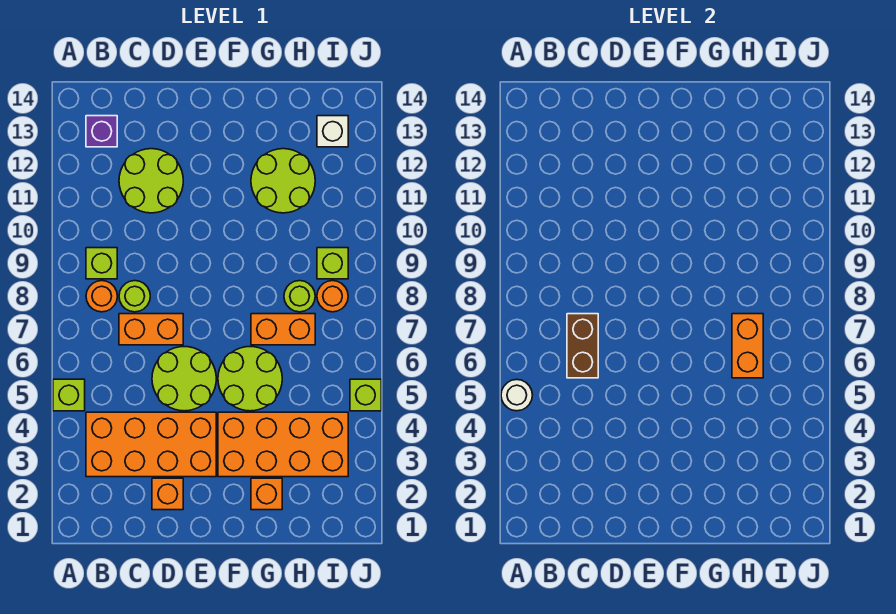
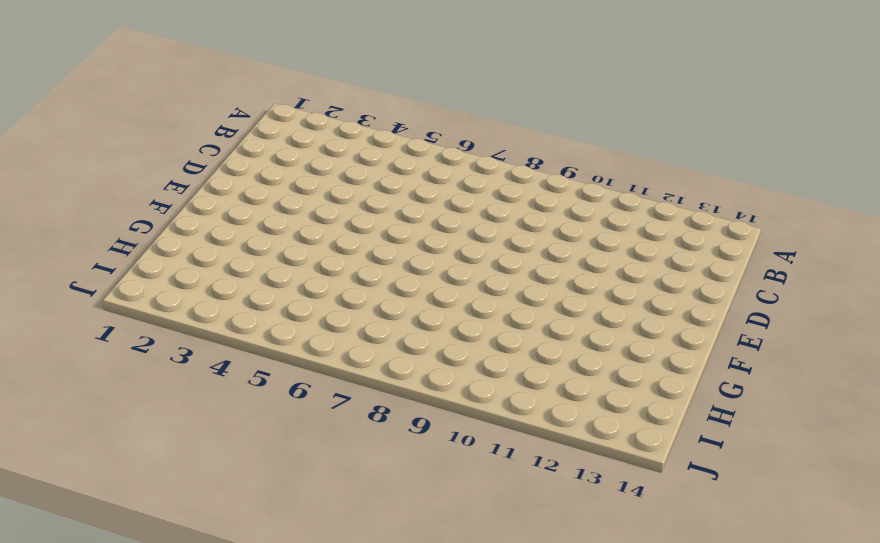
none -> lime 1x1 brick [53,379,85,411]
none -> orange 2x4 brick [86,412,216,477]
none -> orange 1x1 round brick [86,281,117,312]

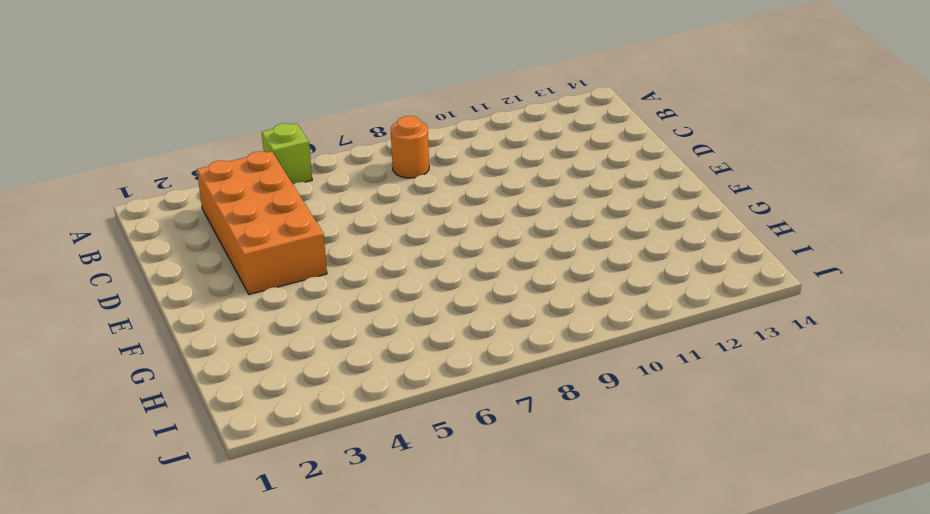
none -> lime 1x1 brick [86,248,117,279]
none -> purple 1x1 brick [86,116,117,147]
none -> orange 1x2 brick [119,314,183,345]

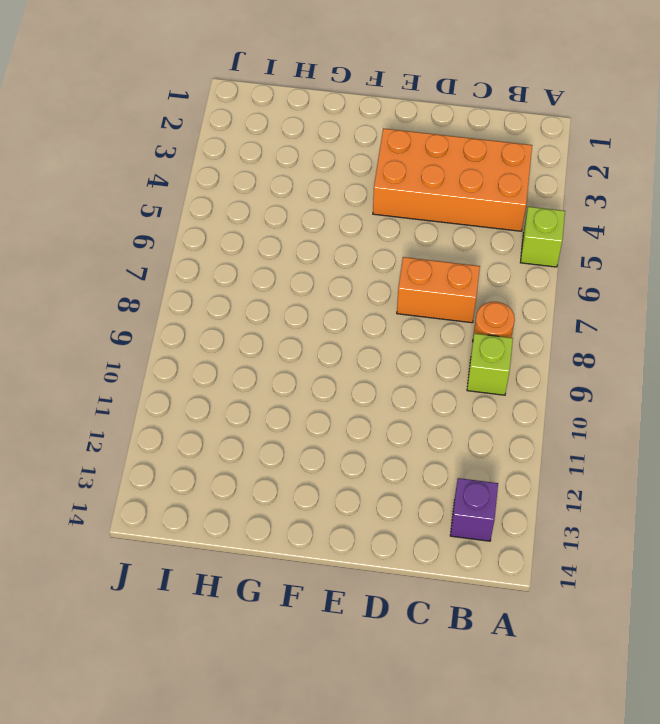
none -> lime 1x1 round brick [119,281,150,312]
none -> lime 2x2 round brick [119,149,183,213]
none -> orange 1x1 brick [152,478,183,510]

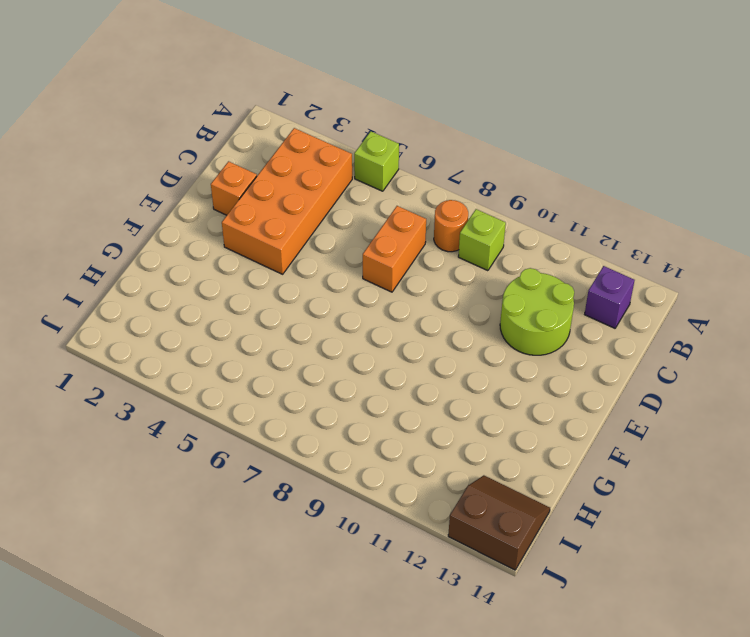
brown 2x2 slope [448,475,550,570] -> white 1x1 brick [317,116,348,147]
none -> lime 1x1 round brick [119,281,150,312]
none -> lime 2x2 round brick [152,347,216,411]
none -> orange 2x4 brick [218,412,348,477]

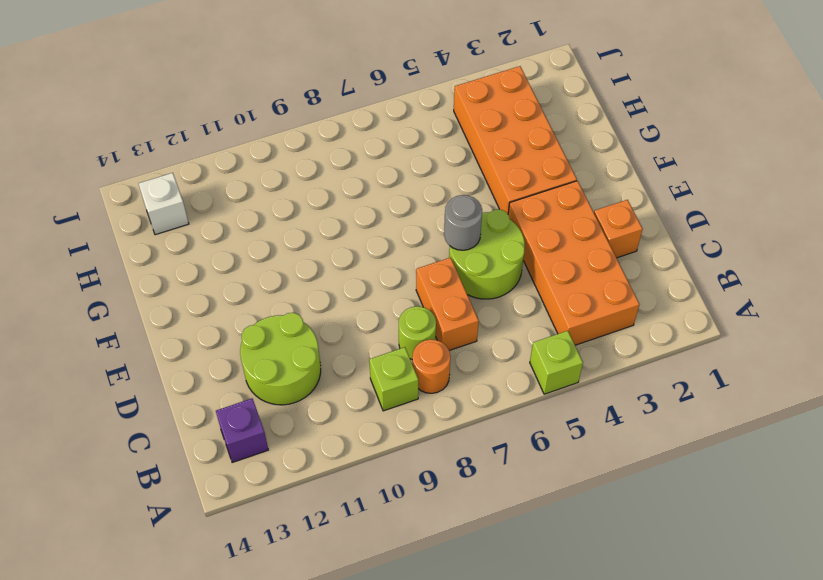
grey 1x1 round brick [444,195,482,250] -> none
none -> lime 2x2 round brick [218,347,282,411]
none -> orange 1x1 brick [251,478,282,510]
none -> orange 1x2 brick [251,314,315,345]

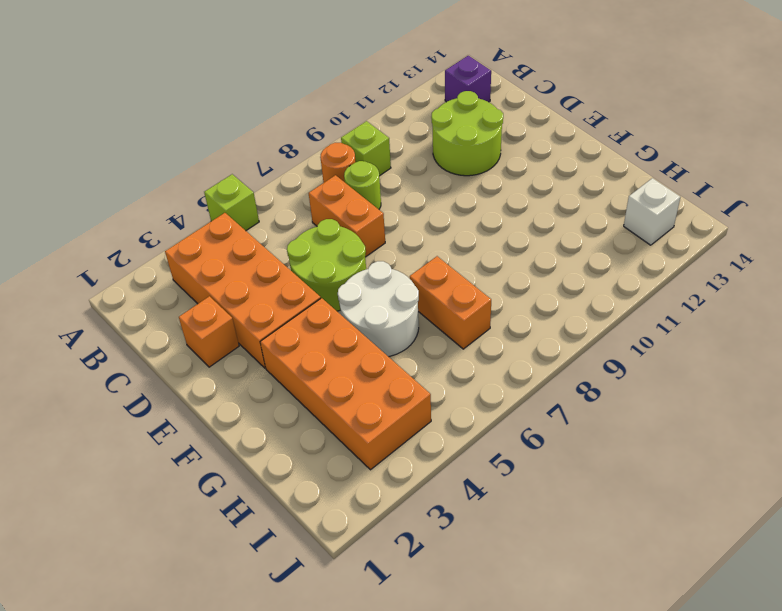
white 2x2 round brick [338,261,419,357] -> lime 2x2 round brick [218,347,282,411]
none -> orange 1x1 brick [251,478,282,510]
none -> lime 2x2 round brick [251,149,315,213]
none -> lime 1x1 round brick [284,281,315,312]

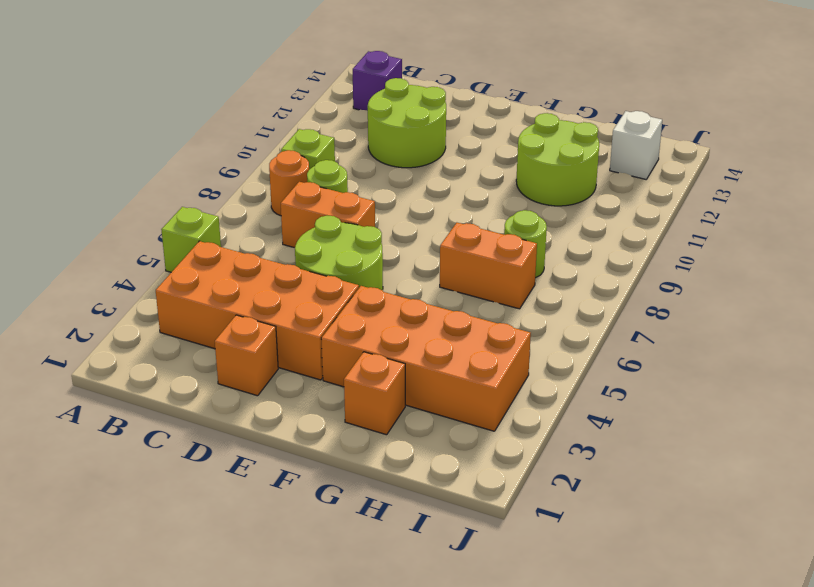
none -> lime 2x2 round brick [218,347,282,411]
none -> orange 1x1 round brick [317,281,348,312]
none -> lime 1x1 brick [317,248,348,279]

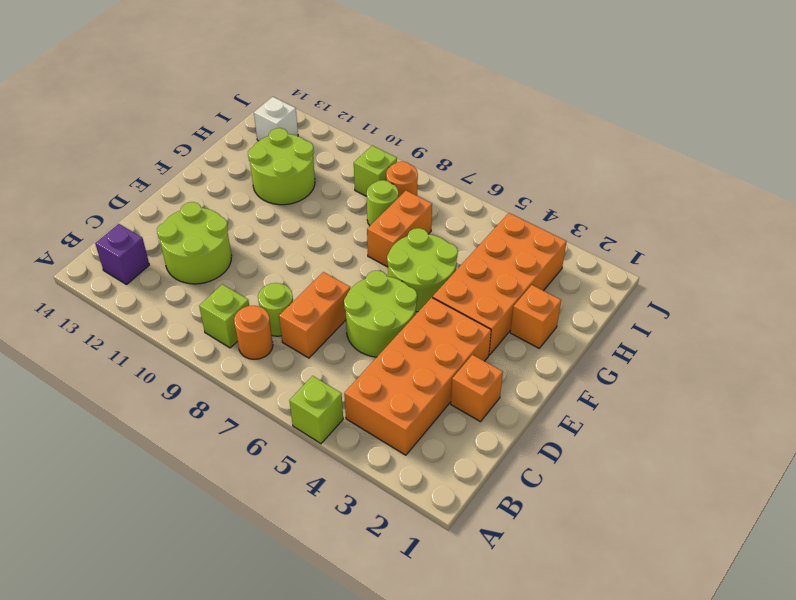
none -> lime 1x1 brick [350,379,381,411]
none -> white 1x1 round brick [501,380,532,411]
none -> brown 1x2 brick [567,314,598,378]

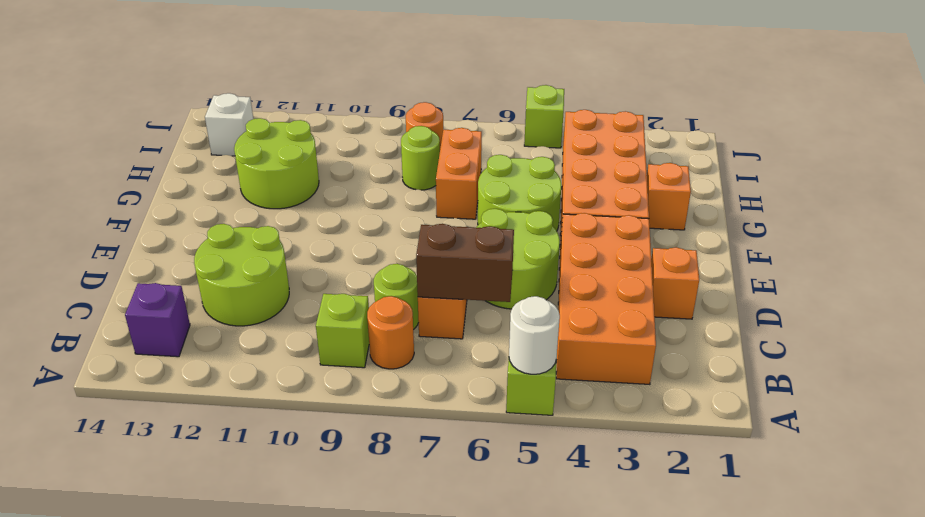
none -> lime 1x1 brick [317,248,348,279]
none -> orange 1x2 brick [732,314,763,378]

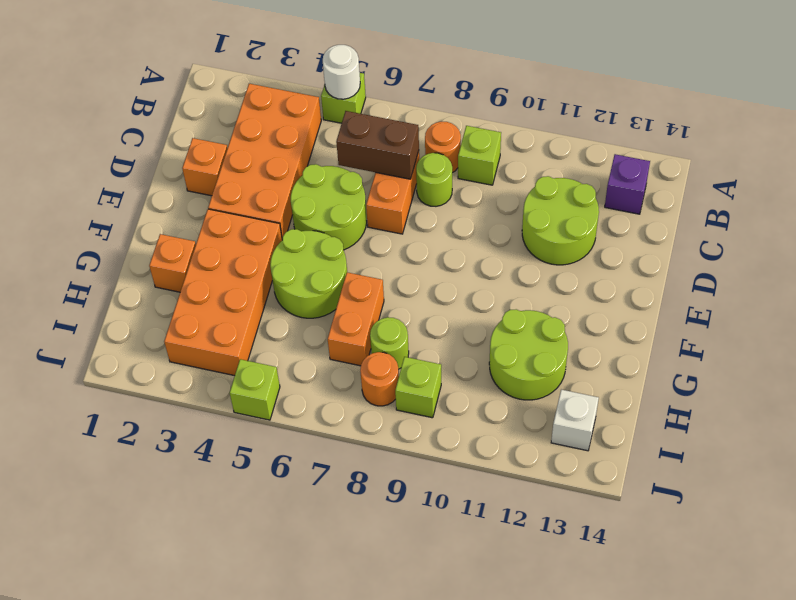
none -> orange 1x2 brick [732,314,763,378]

